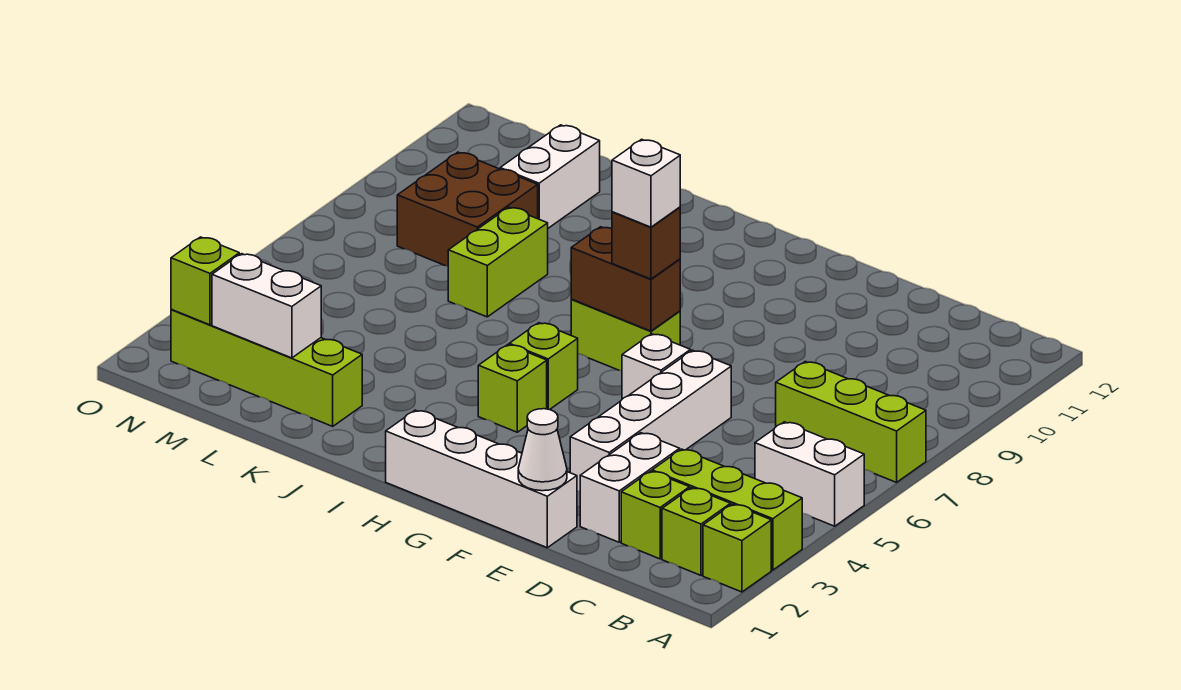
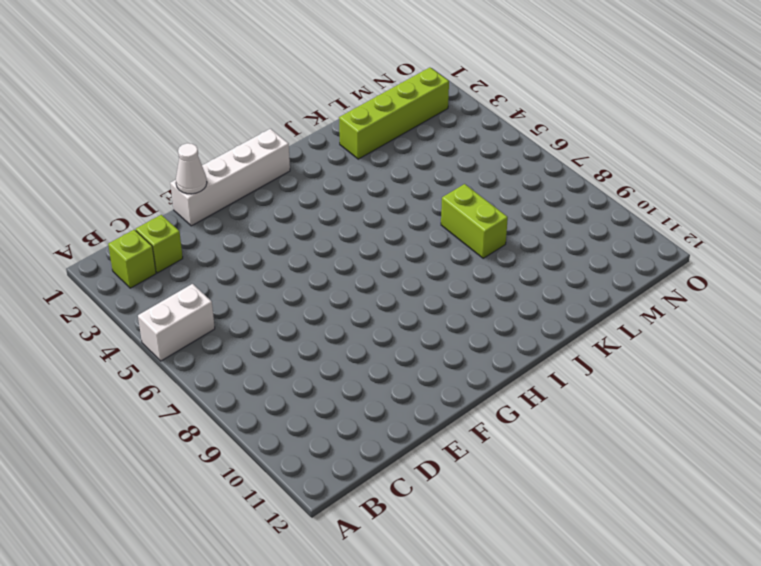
none -> lime 1x1 brick [703,504,771,592]
none -> lime 1x3 brick [652,449,802,570]
none -> lime 1x3 brick [776,362,926,482]

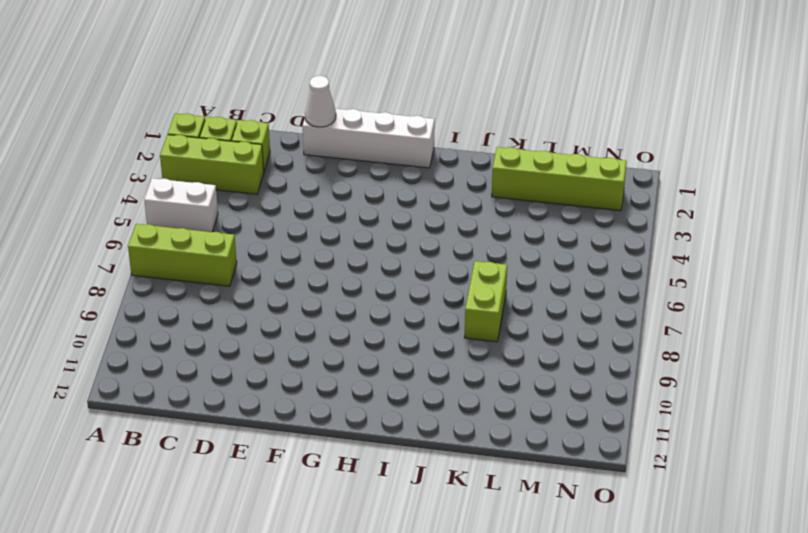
none -> white 1x2 brick [580,433,680,542]
none -> white 1x4 brick [570,350,731,491]
none -> white 1x1 brick [622,334,691,399]

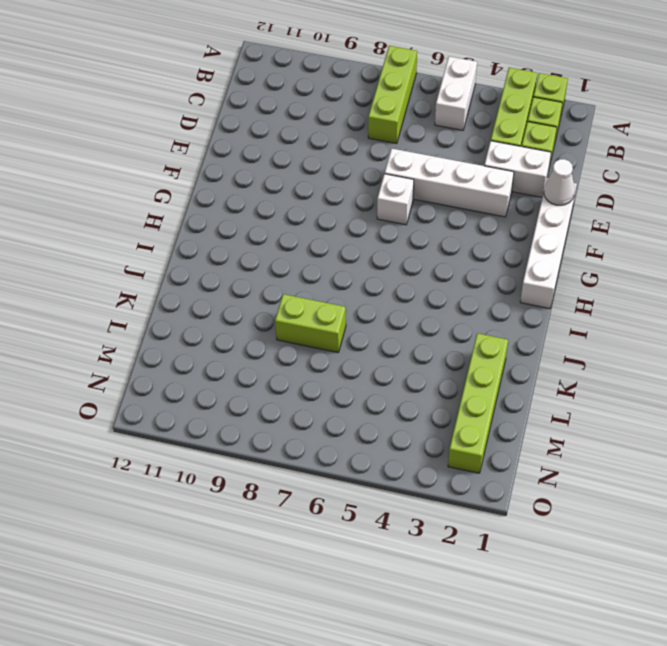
none -> lime 1x2 brick [571,300,680,371]
none -> lime 1x1 brick [478,345,547,432]
none -> lime 1x1 brick [509,323,578,410]

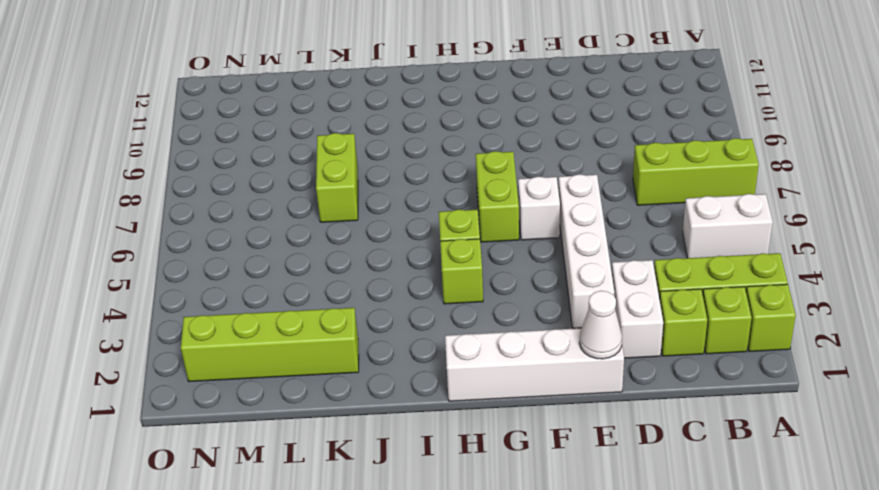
lime 1x2 brick [476,151,519,242] -> lime 1x2 brick turned to [571,300,680,371]
none -> brown 2x2 brick [397,152,538,266]
none -> white 1x2 brick [500,125,600,228]
none -> brown 1x2 brick [571,227,680,331]

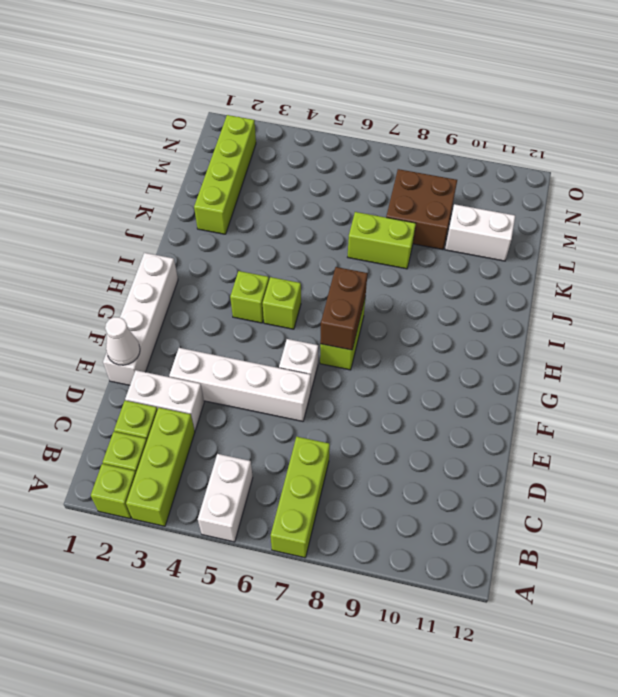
none -> white 1x2 brick [212,254,321,358]
none -> lime 1x1 brick [171,237,239,325]
none -> brown 1x1 brick [612,207,680,279]

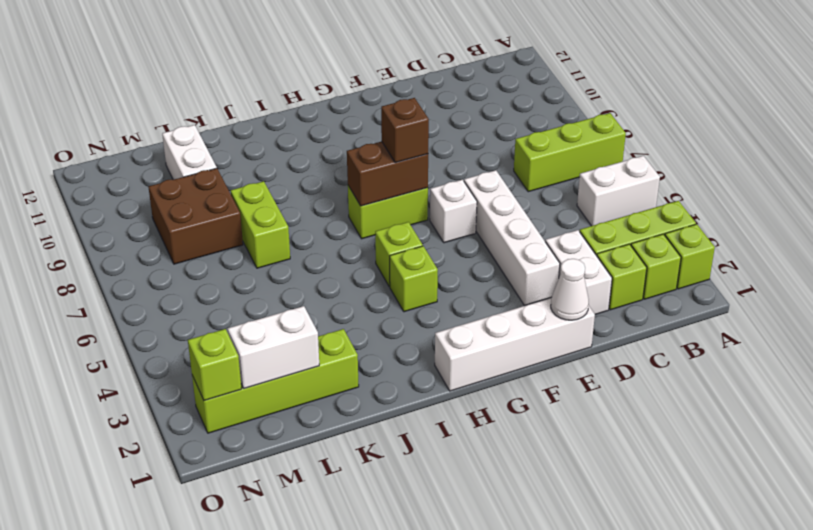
none -> white 1x1 brick [612,139,680,227]

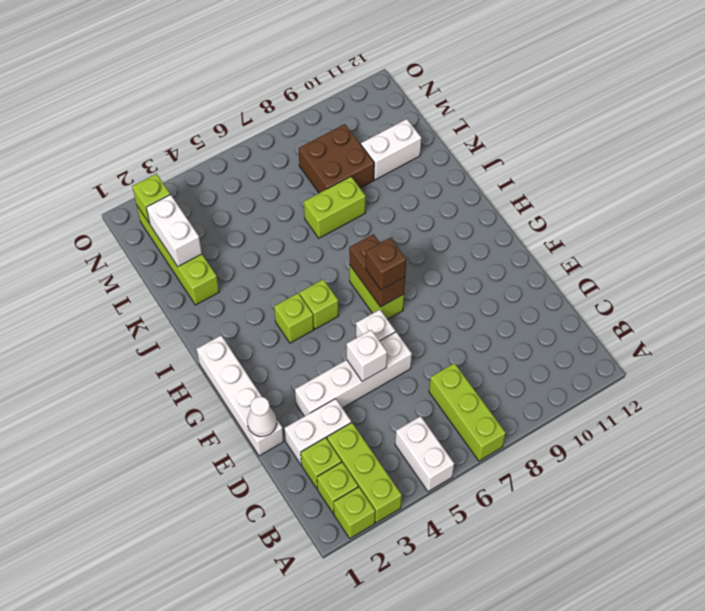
white 1x1 brick [347,330,387,381] -> white 1x1 brick moved to [612,139,680,227]

